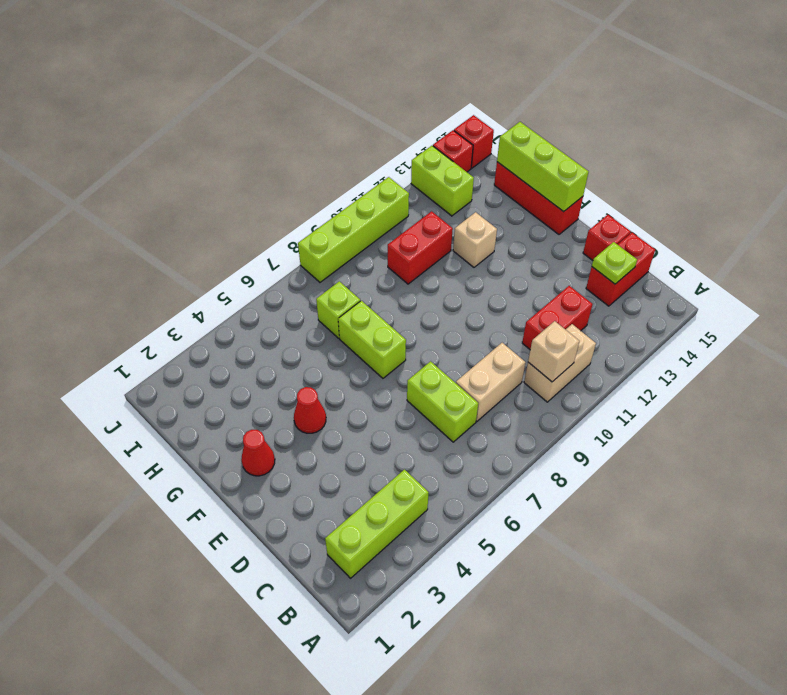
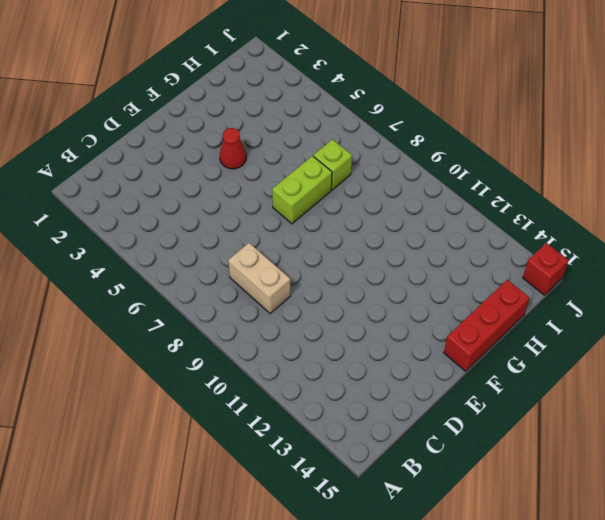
none -> lime 1x3 brick [325,470,429,578]
none -> tan 1x2 brick [524,324,596,402]
none -> lime 1x2 brick [407,361,478,442]

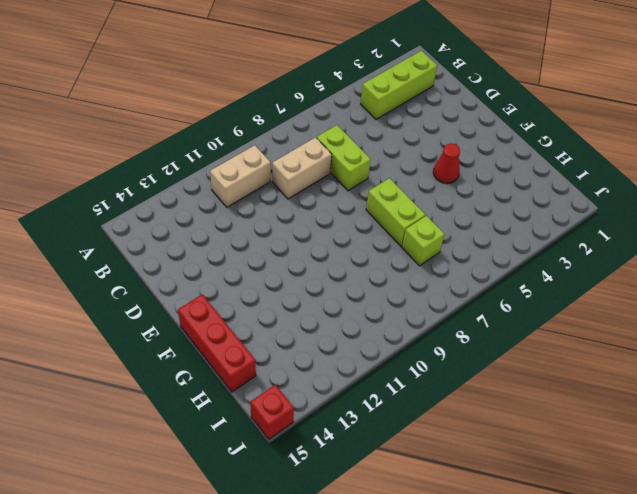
none -> red 1x2 brick [522,286,593,349]
none -> red 1x2 brick [586,233,655,306]
none -> red 1x1 brick [583,215,631,260]

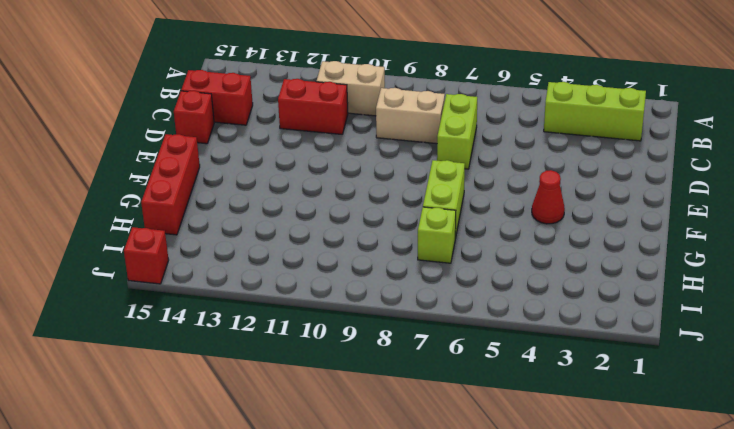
none -> red 1x1 cone [241,430,275,476]
none -> tan 1x1 brick [453,212,497,267]
none -> red 1x2 brick [388,211,453,284]

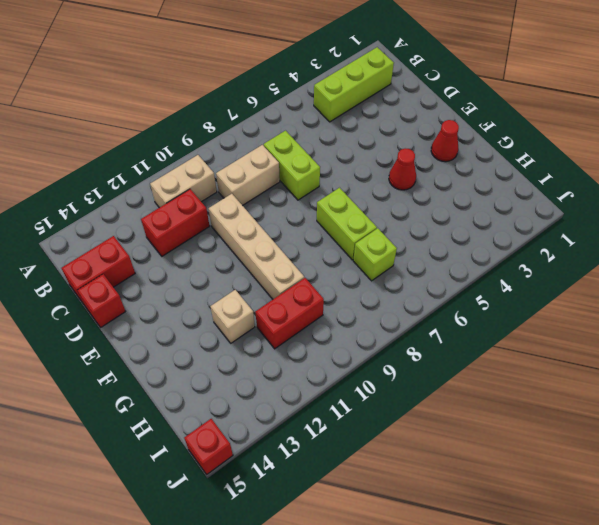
tan 1x4 brick [209,194,304,299] -> none
none -> red 1x3 brick [494,162,583,234]
none -> lime 1x2 brick [411,146,474,216]
none -> lime 1x4 brick [298,177,409,282]

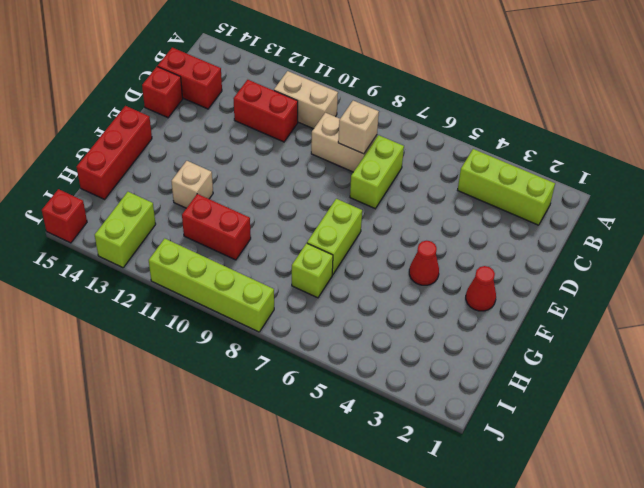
tan 1x1 brick [338,100,379,154] -> tan 1x1 brick moved to [528,321,579,382]
none -> red 1x1 brick [433,130,473,172]
none -> lime 1x1 plate [592,242,637,284]
none -> lime 1x3 brick [497,122,589,212]

